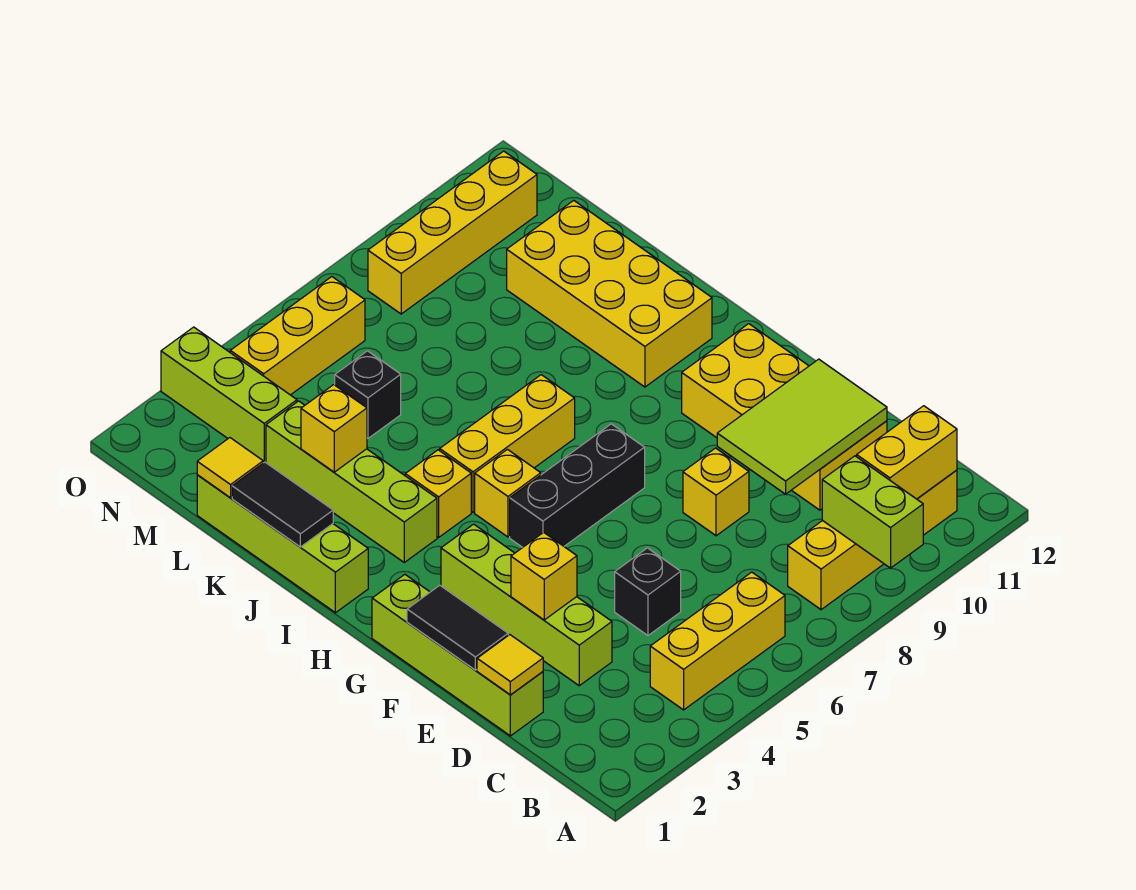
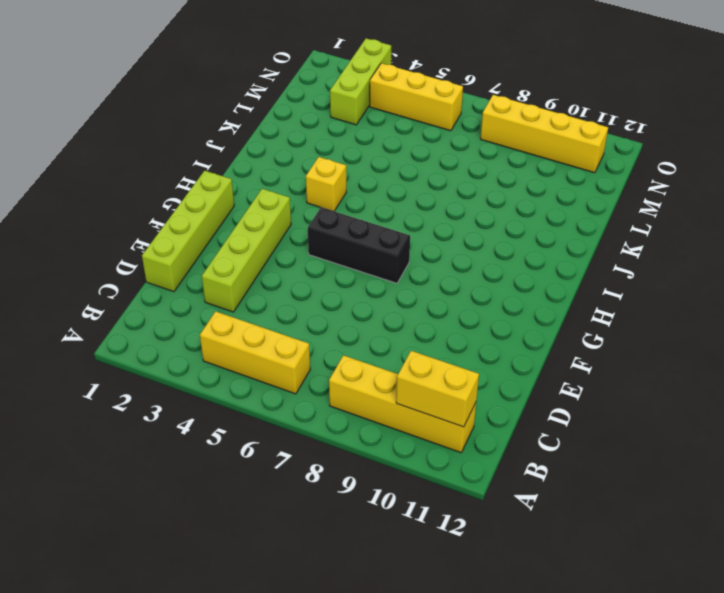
none -> black 1x1 brick [615,548,681,635]
none -> yellow 2x4 brick [682,324,887,510]
none -> yellow 1x1 brick [683,448,749,536]

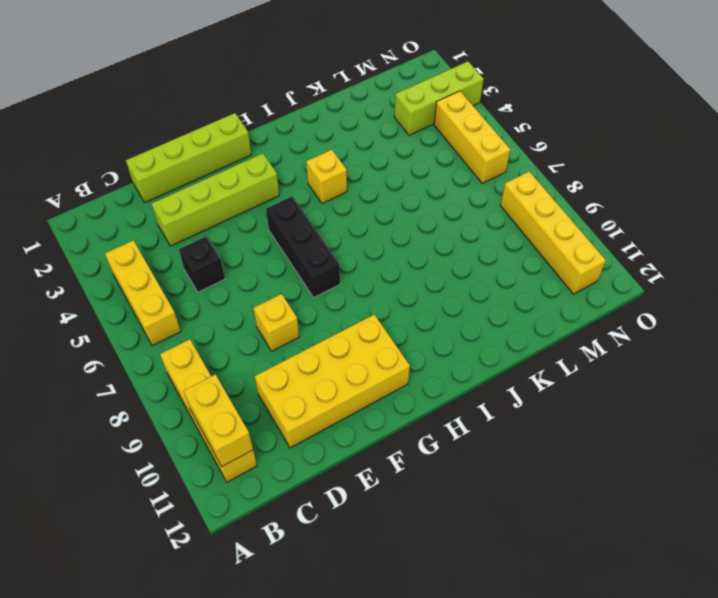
none -> yellow 1x1 brick [475,449,541,537]
none -> lime 1x4 brick [197,475,368,613]
none -> lime 1x4 brick [266,401,437,562]

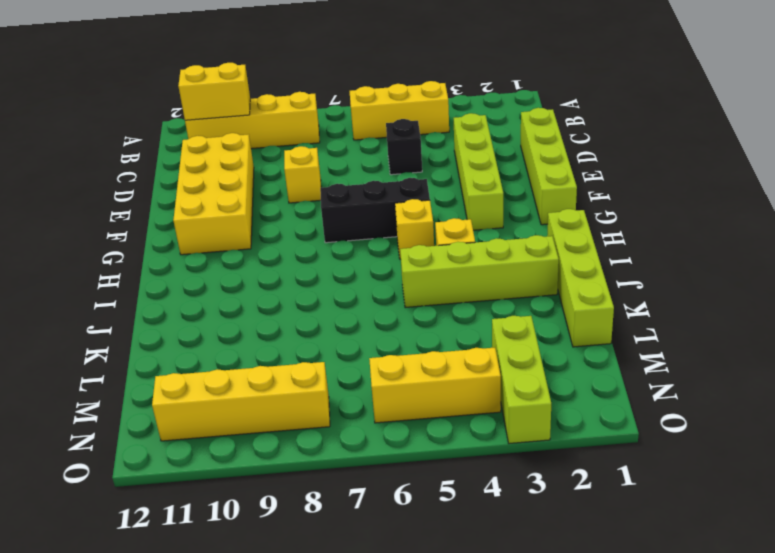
lime 1x4 brick [400,235,559,308] -> lime 1x4 brick turned to [266,401,437,562]
none -> yellow 1x3 brick [440,375,575,512]
none -> yellow 2x4 brick [507,200,712,387]
none -> black 1x1 brick [335,351,401,438]

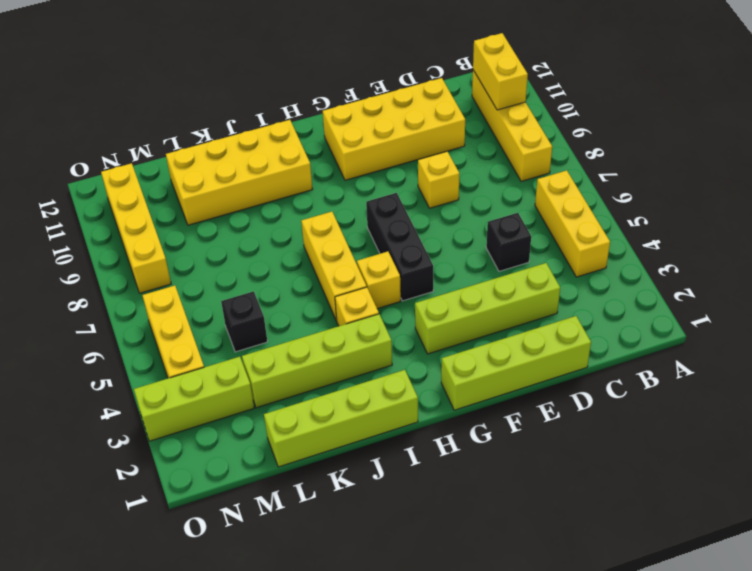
none -> lime 1x2 brick [822,456,923,568]
none -> yellow 1x1 tile [477,635,543,695]
none -> lime 2x3 tile [717,359,887,494]

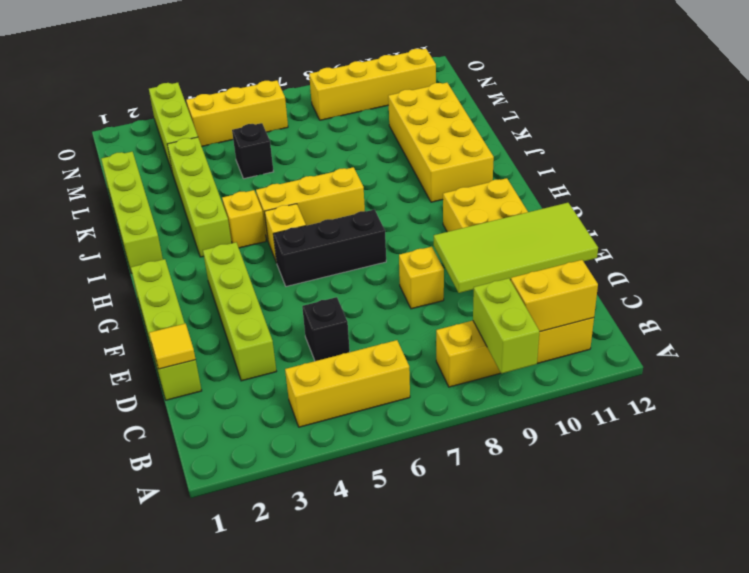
lime 2x4 tile [434,203,598,293] -> lime 2x3 tile [717,359,887,494]
none -> black 1x2 tile [407,585,508,670]
none -> yellow 1x1 brick [511,532,577,620]
none -> black 1x2 tile [232,462,333,547]

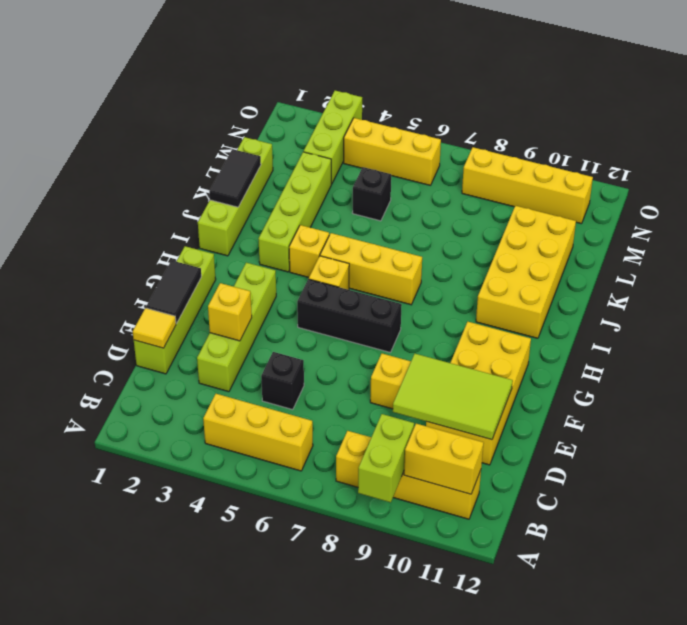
none -> yellow 1x1 brick [301,385,367,472]
none -> yellow 1x1 tile [197,438,263,498]

